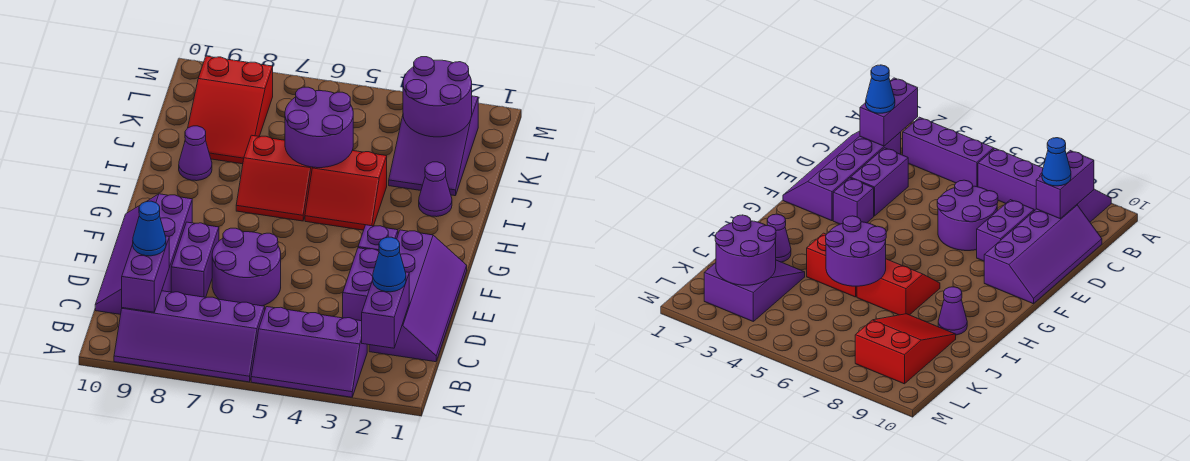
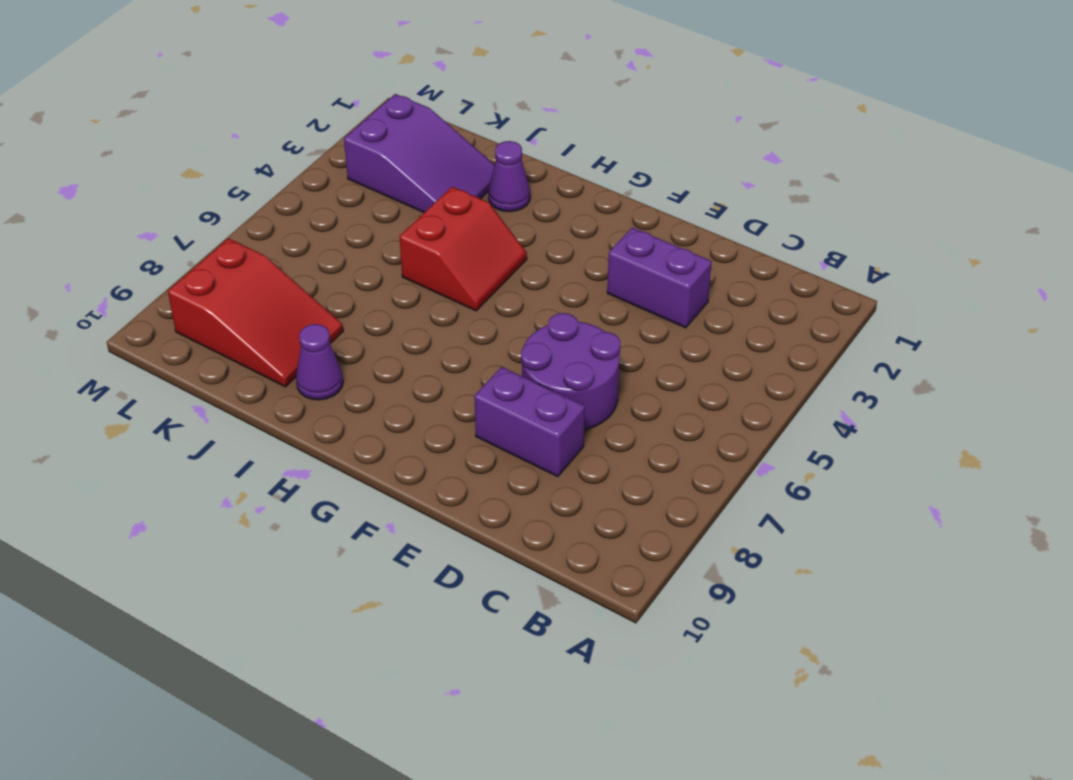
none -> purple 2x3 slope [251,307,367,397]
none -> purple 2x4 slope [114,291,265,382]
none -> purple 2x4 slope [369,230,467,362]

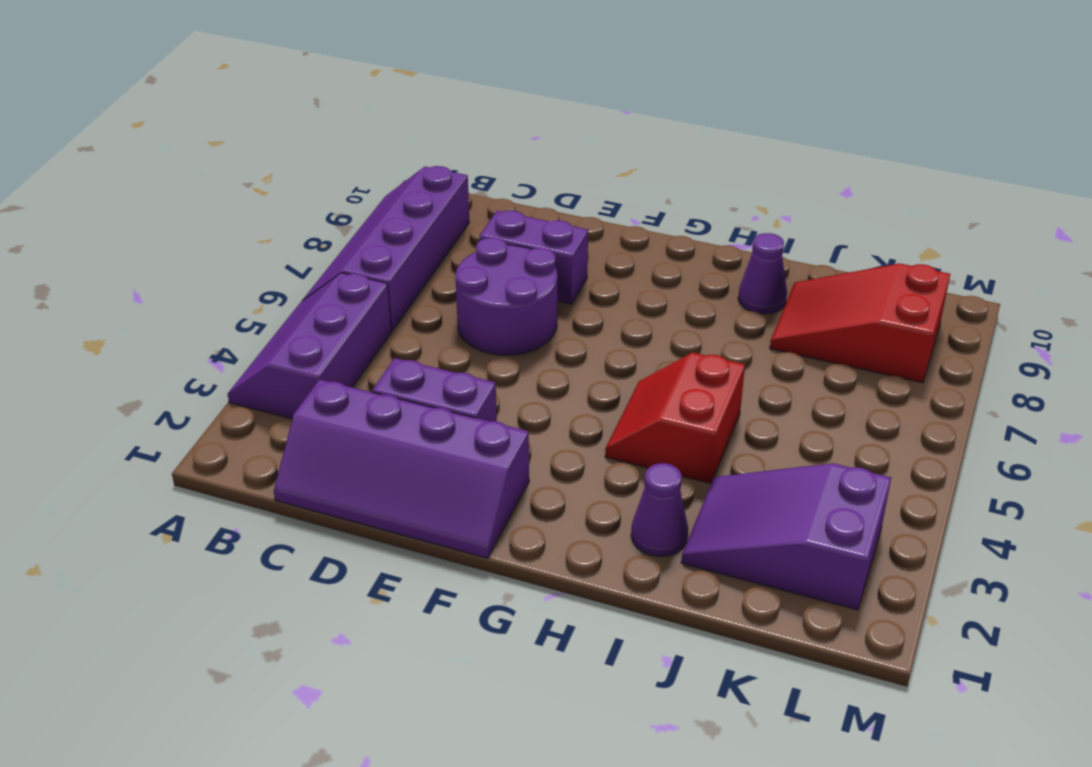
none -> purple 2x4 slope [95,194,192,314]
none -> purple 1x1 brick [358,225,398,251]
none -> red 2x2 slope [236,135,313,221]

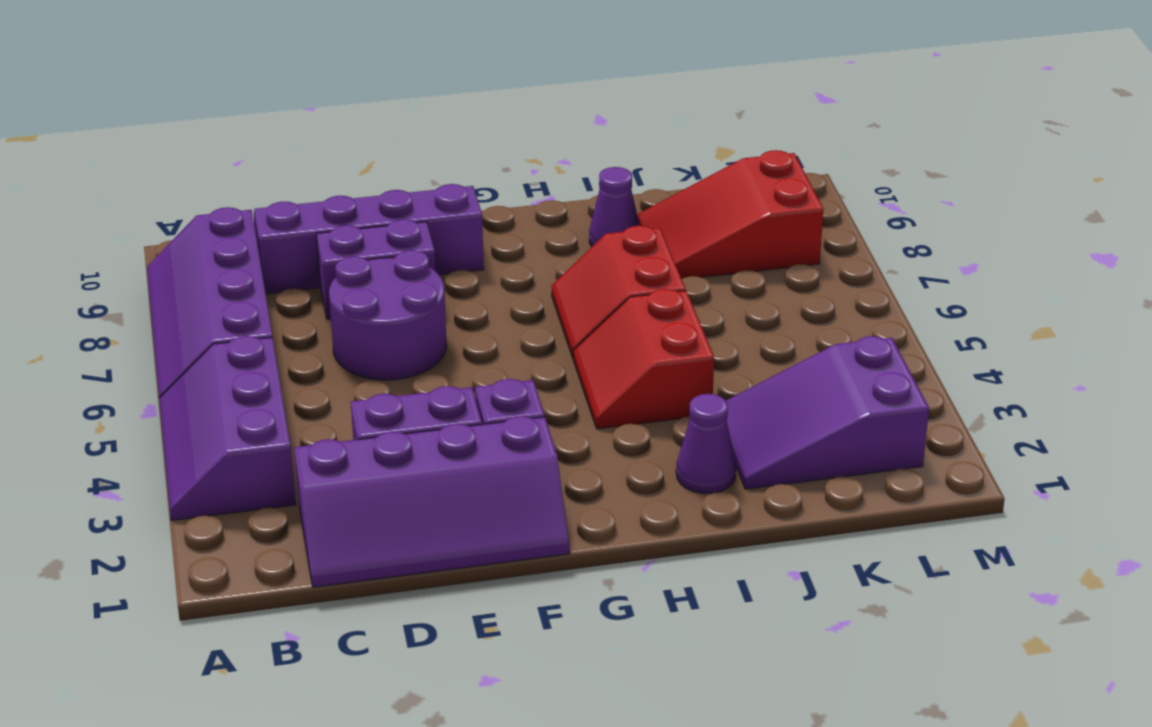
none -> purple 1x2 brick [362,272,409,348]
none -> purple 1x2 brick [122,236,169,312]
none -> purple 2x2 round brick [285,87,353,168]

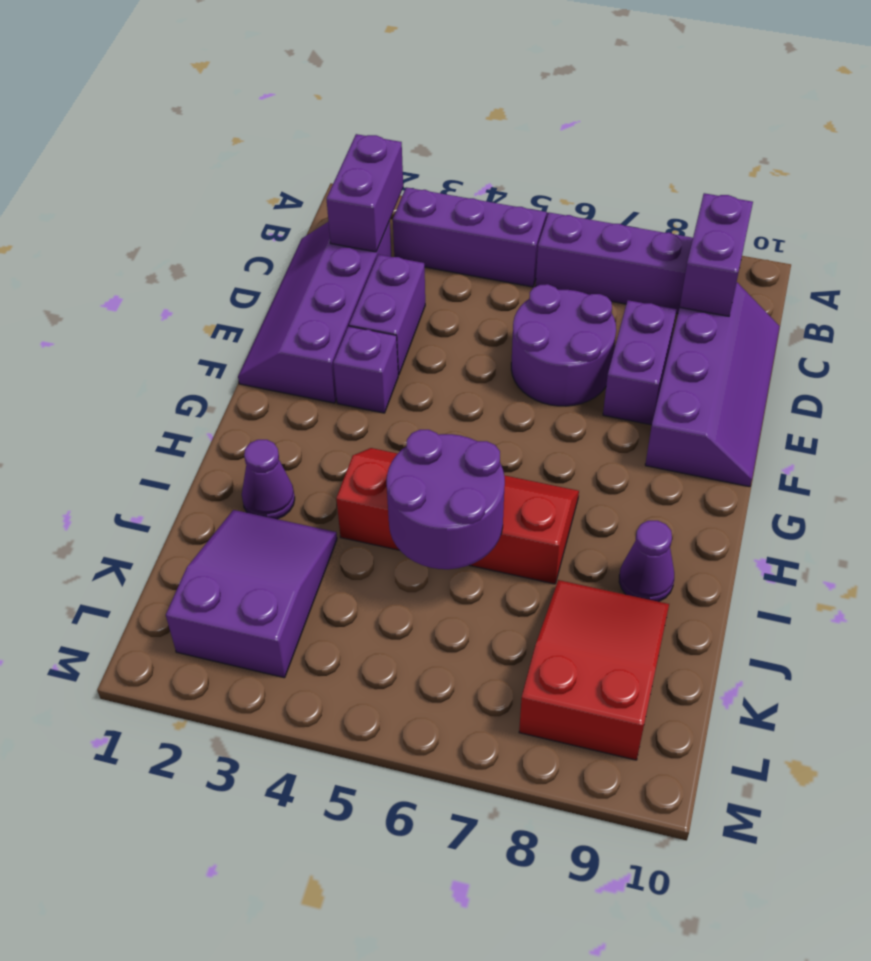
none -> purple 2x2 round brick [403,57,472,137]
none -> blue 1x1 cone [373,237,406,292]
none -> blue 1x1 cone [133,201,166,256]

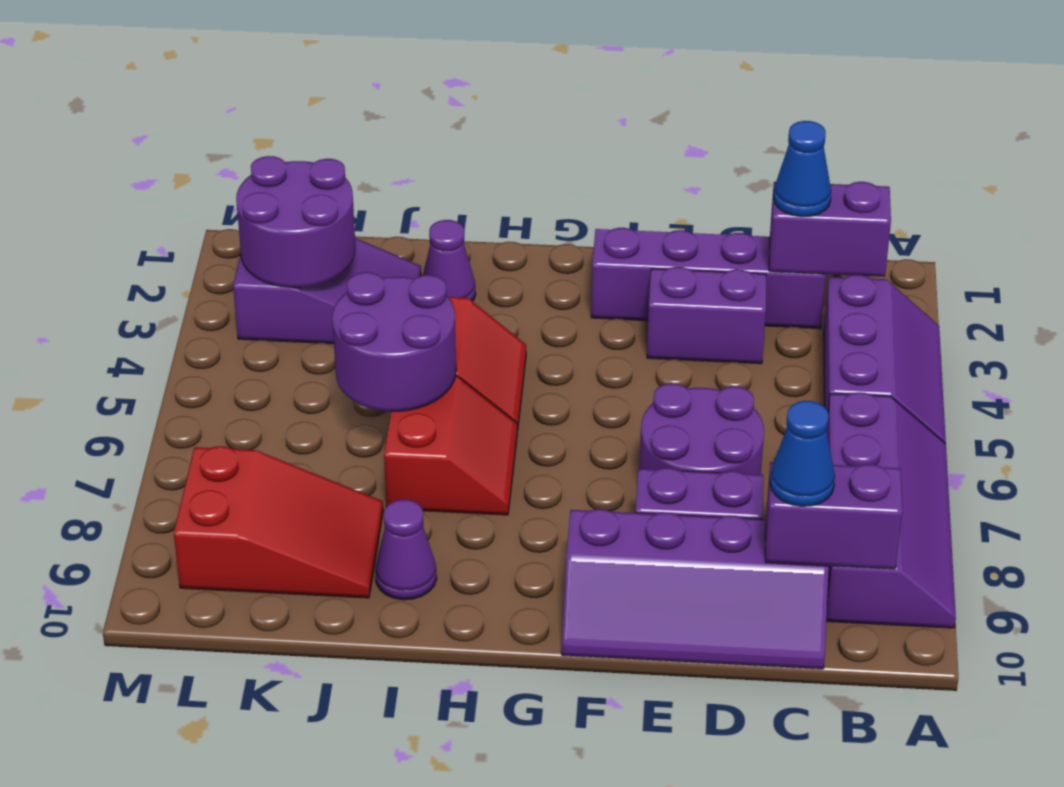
none -> purple 1x1 brick [358,225,398,251]

